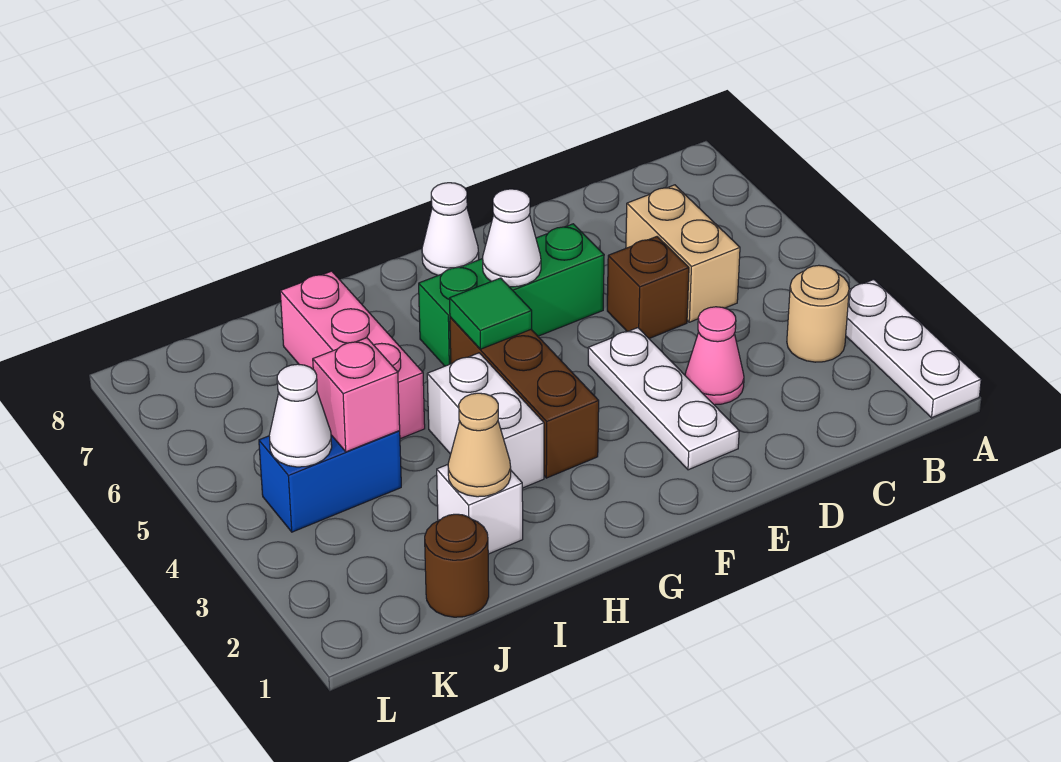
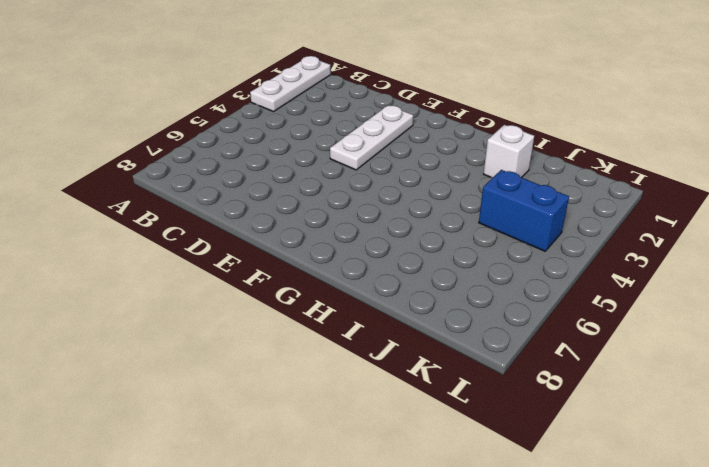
none -> tan 1x1 round brick [787,265,849,362]
none -> tan 1x2 brick [626,185,740,322]
none -> pink 1x1 cone [685,307,744,405]

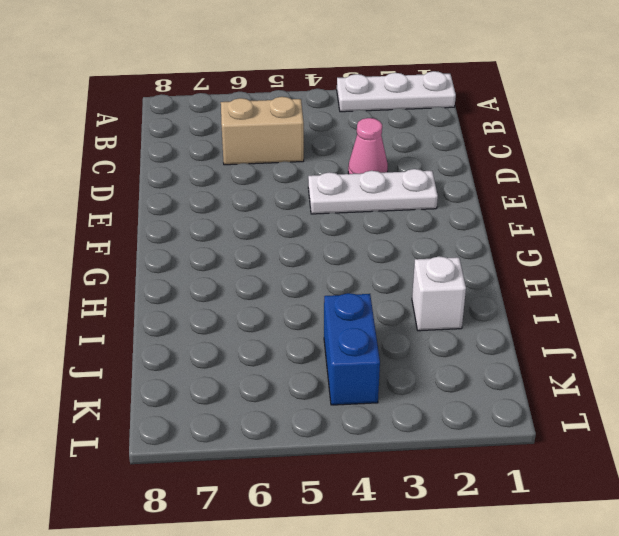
none -> tan 1x1 round brick [787,265,849,362]
none -> brown 1x1 brick [607,237,689,338]
none -> green 1x3 brick [419,224,604,366]

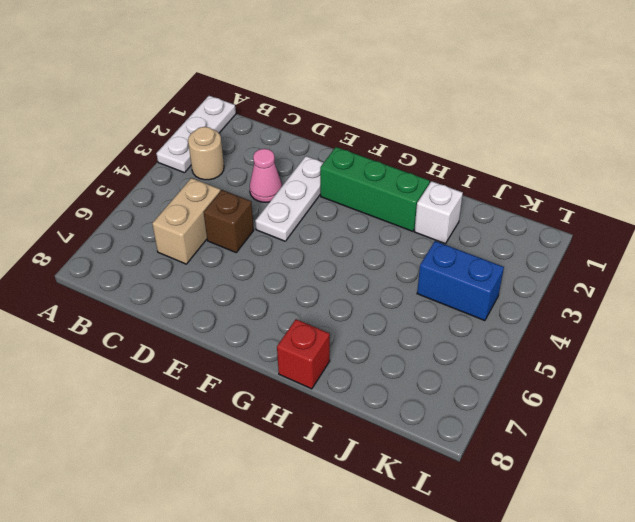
green 1x3 brick [320,147,430,231] -> green 1x3 brick moved to [419,224,604,366]
red 1x1 brick [277,319,330,389] -> none
none -> white 1x1 cone [422,183,479,275]
none -> brown 1x3 brick [450,317,599,478]
none -> white 1x2 brick [427,353,544,488]

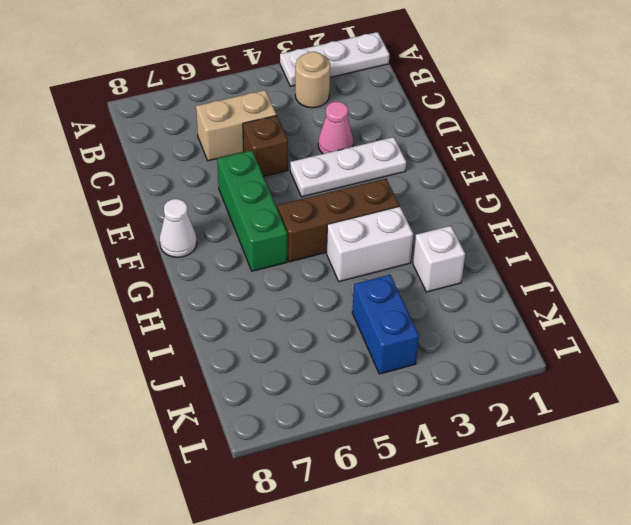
none -> pink 1x3 brick [280,271,425,439]
none -> brown 1x1 round brick [425,514,489,617]
none -> white 1x1 cone [483,189,541,287]

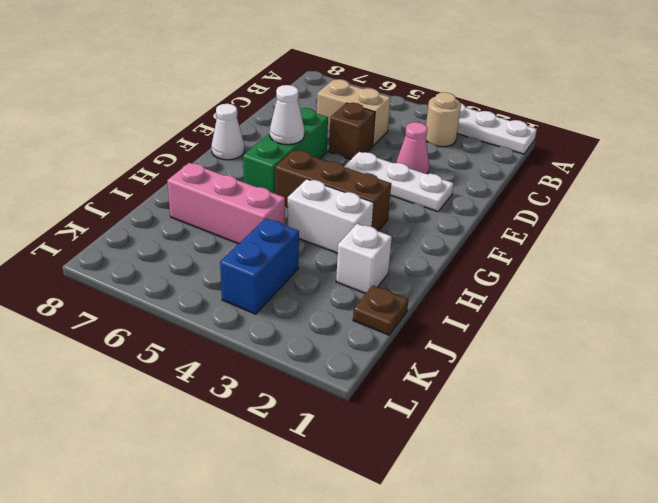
brown 1x1 plate [353,285,408,335] -> brown 1x1 round brick [425,514,489,617]
none -> green 1x1 tile [450,278,532,349]
none -> tan 1x1 cone [448,393,511,497]
none -> pink 1x1 brick [313,338,400,452]

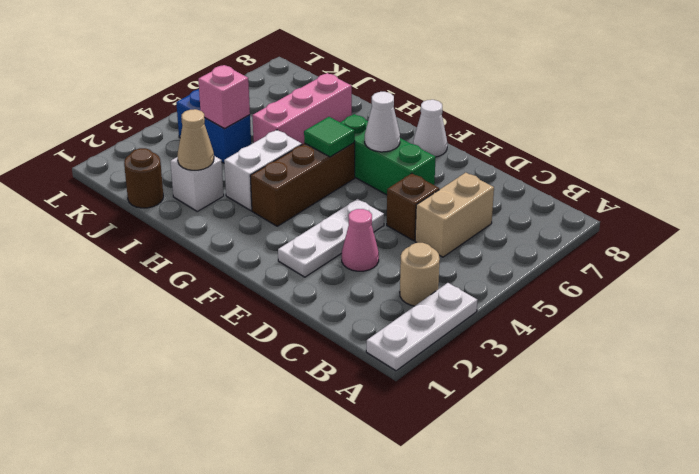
none -> white 1x1 cone [269,364,332,467]

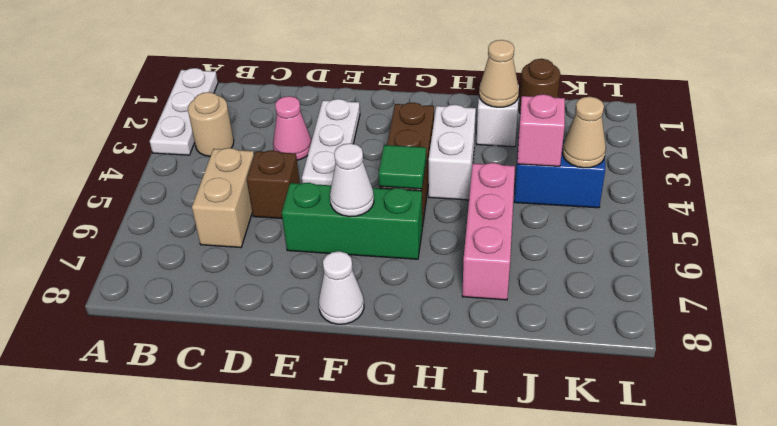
tan 1x1 cone [562,97,606,168] -> white 1x1 cone [269,364,332,467]

